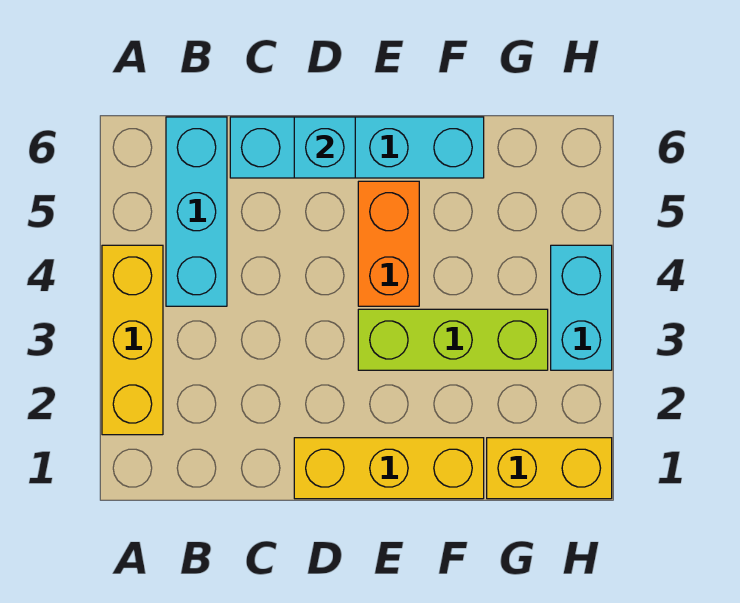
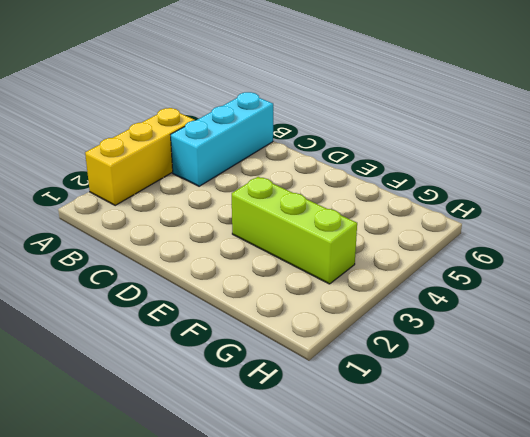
none -> cyan 1x4 brick [230,117,484,178]
none -> yellow 1x3 brick [294,438,484,499]

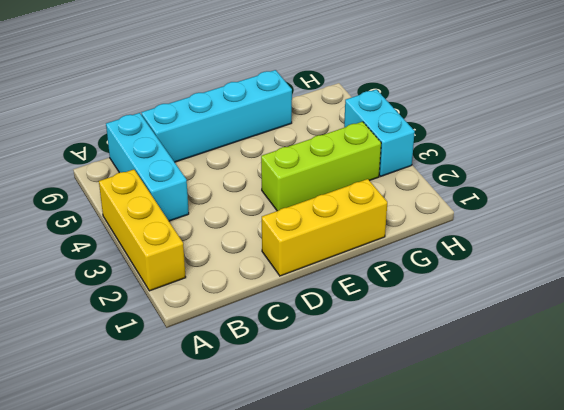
none -> orange 1x2 brick [358,181,419,306]
none -> yellow 1x2 brick [487,438,612,499]

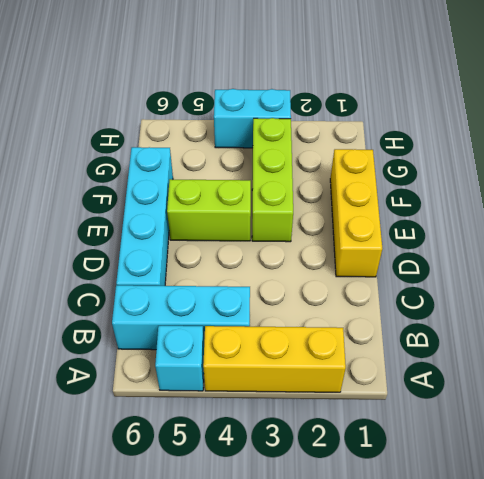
cyan 1x1 brick [155,326,204,391] -> cyan 1x1 brick moved to [294,117,355,178]
lime 1x2 brick [167,179,251,241] -> orange 1x2 brick [358,181,419,306]
none -> yellow 1x2 brick [487,438,612,499]

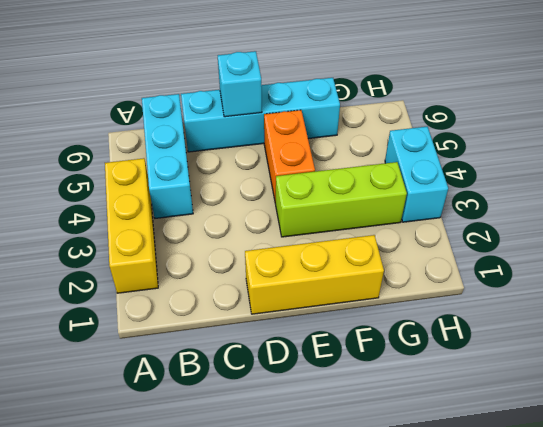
none -> yellow 1x2 brick [487,438,612,499]

